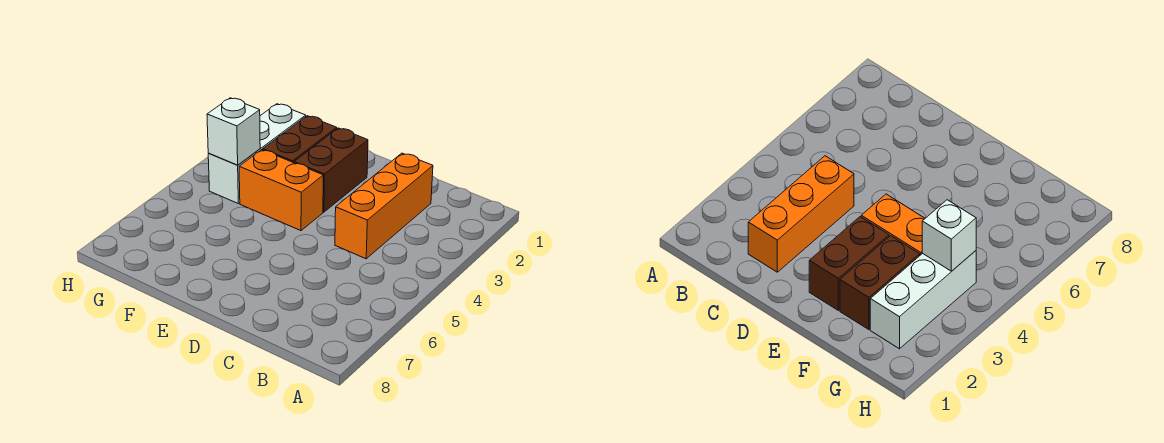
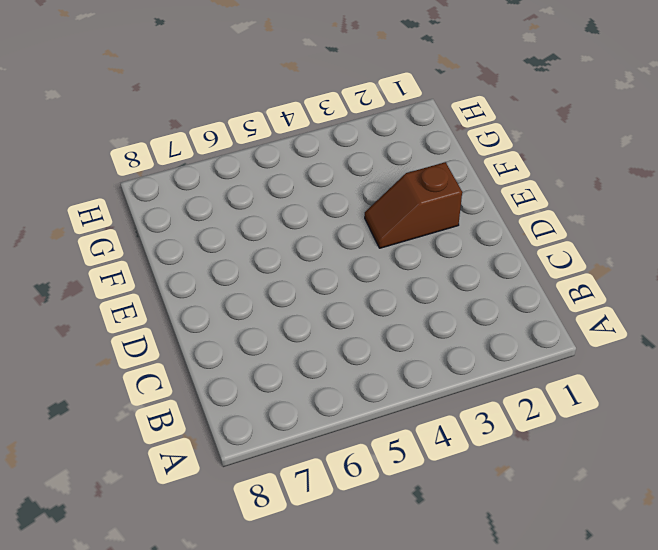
brown 1x2 slope [365,162,462,248] -> brown 1x2 brick [294,128,368,212]
none -> orange 1x3 brick [335,153,433,259]
none -> orange 1x2 brick [239,150,323,231]

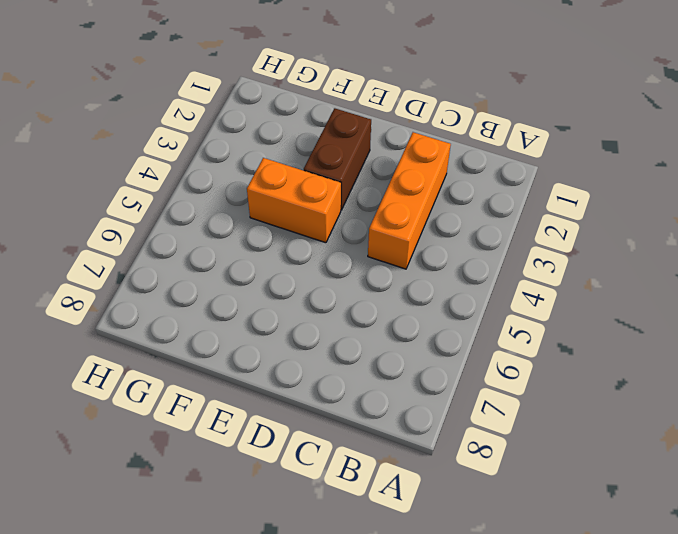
none -> brown 1x2 brick [263,116,337,163]
none -> white 1x3 brick [208,104,306,203]

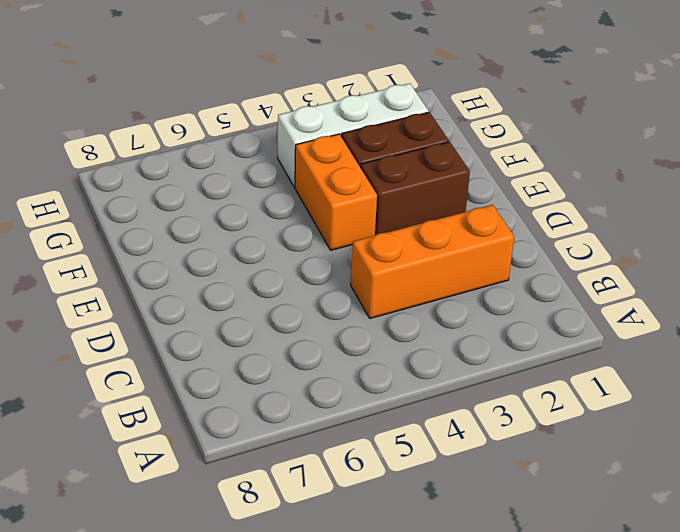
none -> white 1x1 brick [207,98,260,165]

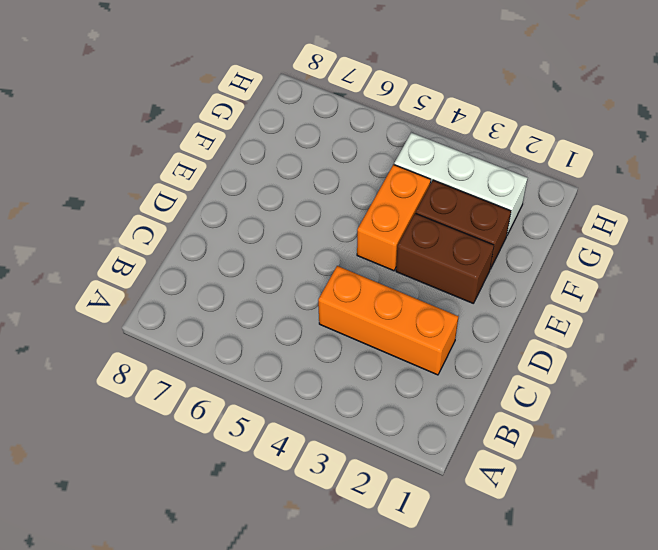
none -> white 1x1 brick [207,98,260,165]

